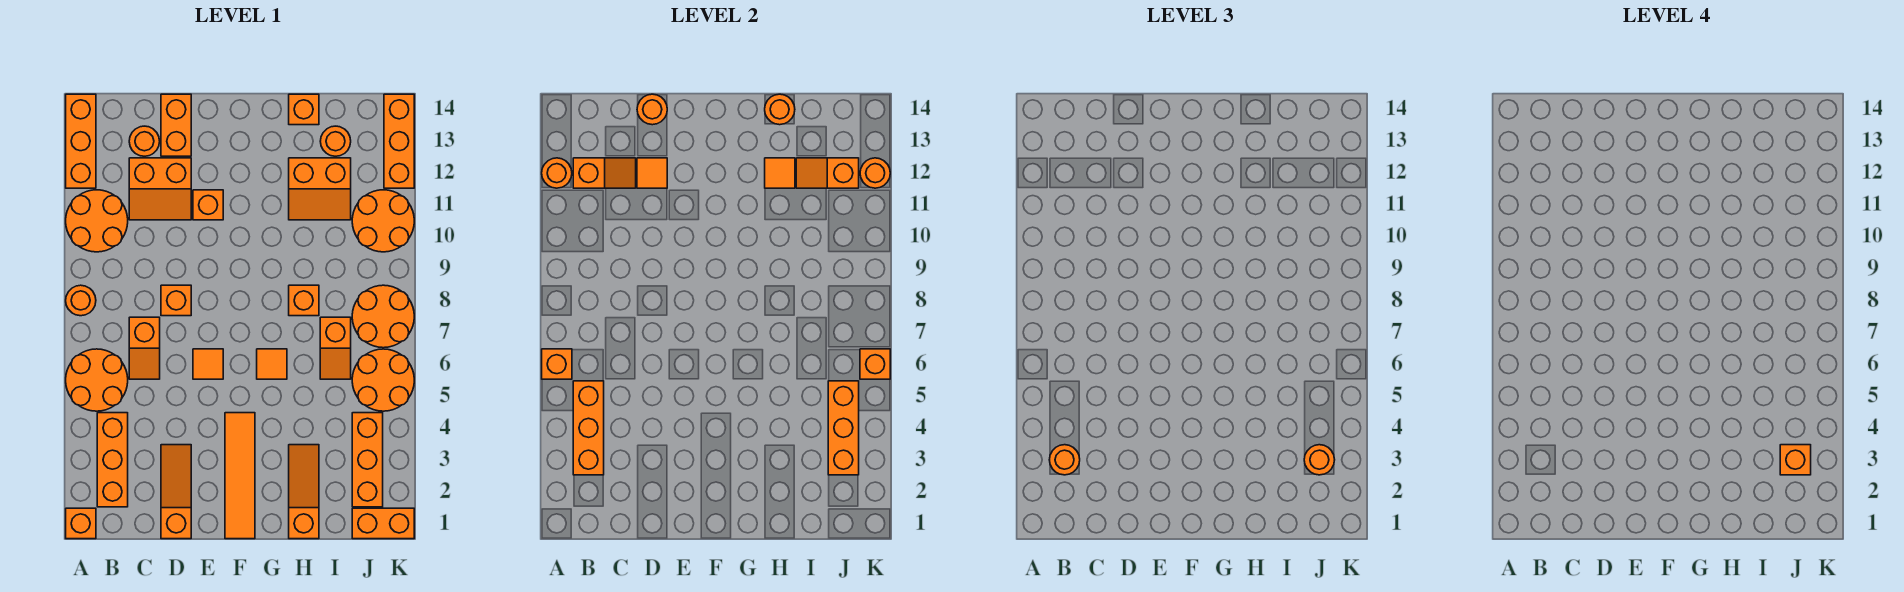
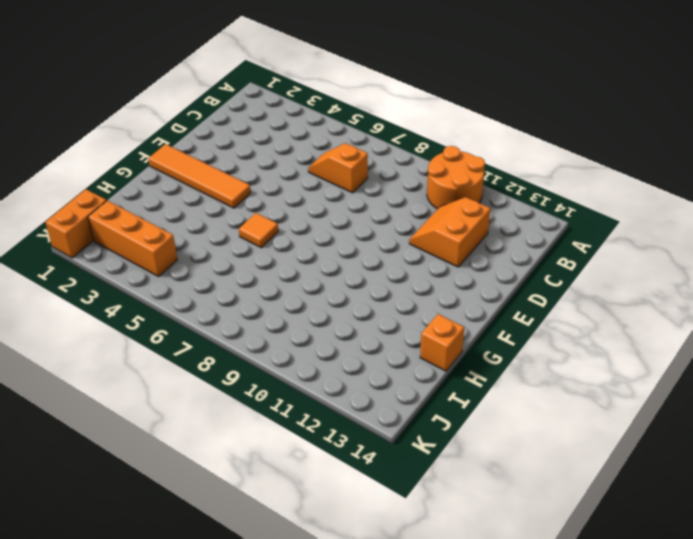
none -> orange 1x1 brick [66,508,96,539]
none -> orange 2x2 round brick [66,349,128,411]
none -> orange 1x1 round brick [66,285,96,316]
none -> orange 1x3 brick [66,94,96,188]

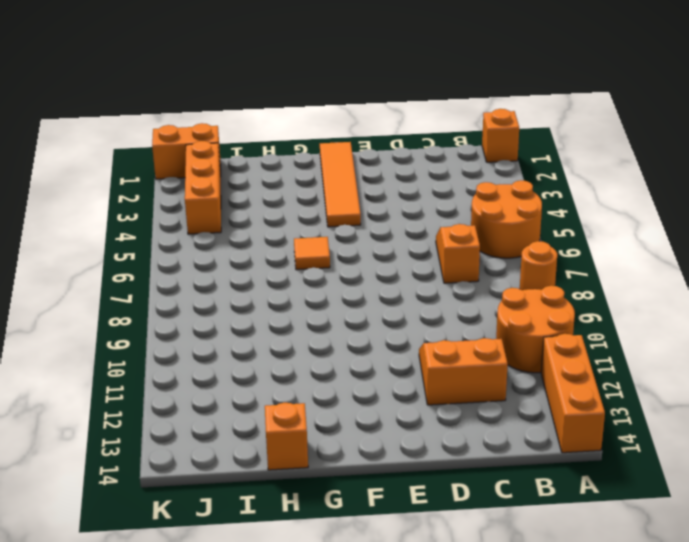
none -> orange 1x3 brick [97,413,128,507]
none -> orange 1x1 round brick [129,126,160,156]
none -> orange 1x3 slope [161,445,191,539]
none -> orange 1x1 brick [161,285,191,316]

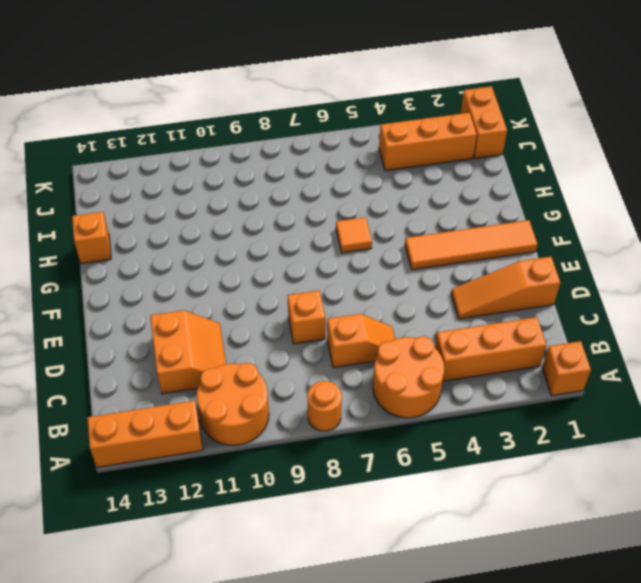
none -> orange 1x1 round brick [129,126,160,156]
none -> orange 1x2 brick [161,94,191,156]
none -> orange 1x1 tile [193,349,223,379]
none -> orange 1x1 brick [193,190,223,220]

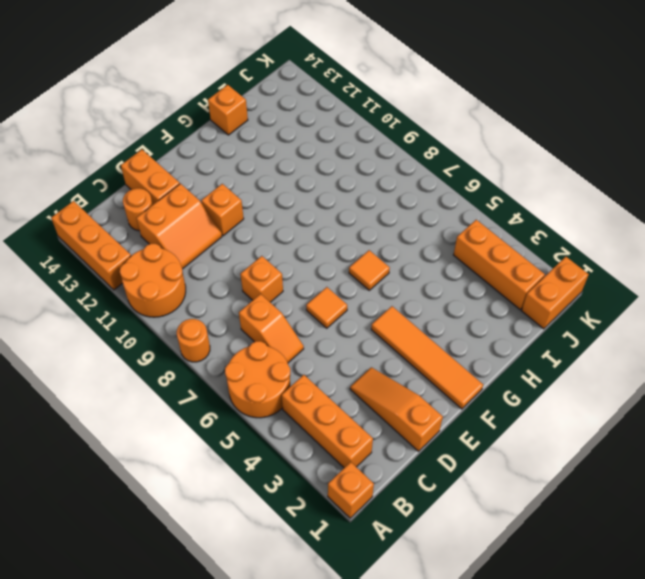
none -> orange 1x3 slope [289,445,319,539]
none -> orange 1x1 brick [289,285,319,316]
none -> orange 2x2 slope [289,158,351,220]
none -> orange 1x2 slope [320,317,351,379]

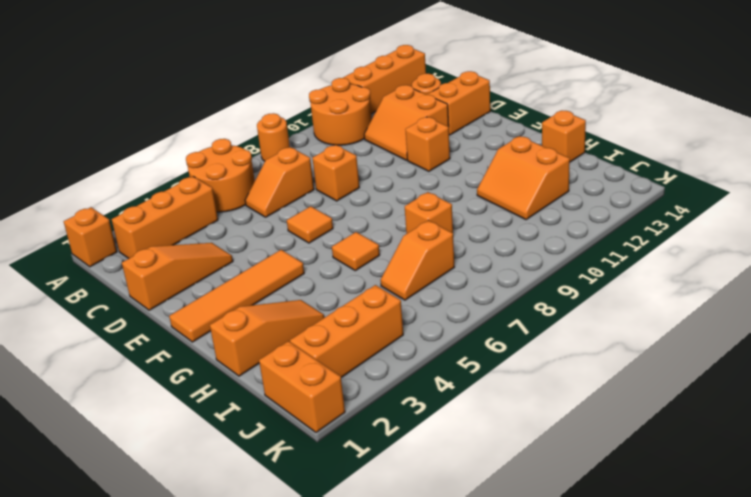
none -> orange 1x1 round brick [320,126,351,156]
none -> orange 2x2 round brick [352,349,414,411]
none -> orange 2x2 round brick [352,285,414,348]
none -> orange 2x2 round brick [352,190,414,252]

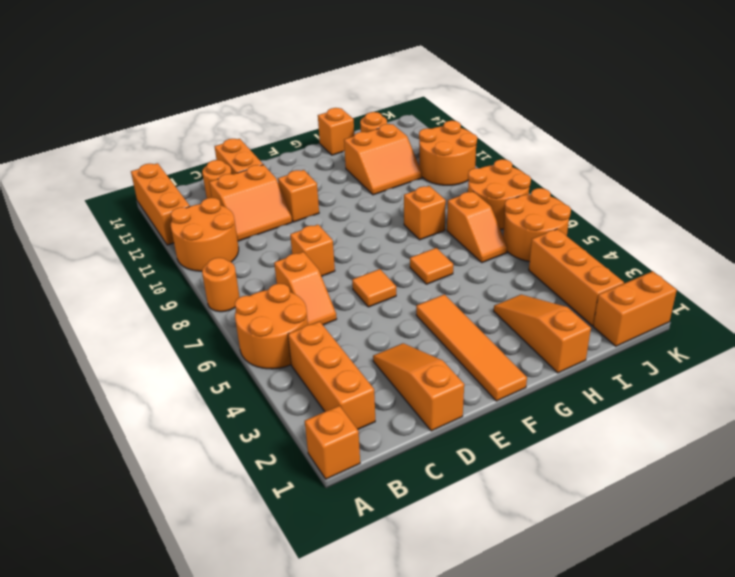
none -> orange 1x3 brick [384,94,414,188]
none -> orange 1x1 brick [542,349,572,379]
none -> orange 1x1 round brick [542,158,572,188]
none -> orange 1x3 brick [573,381,604,475]

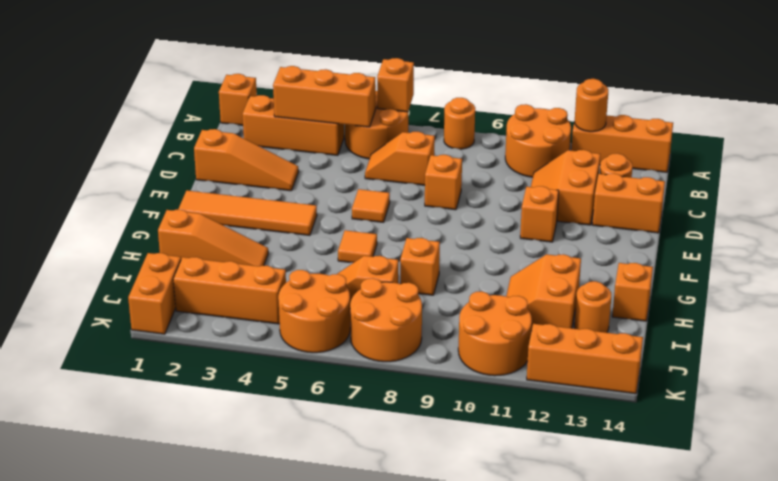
none -> orange 1x2 slope [573,158,636,188]
none -> orange 1x1 tile [637,158,667,188]
none -> orange 1x1 round brick [637,94,667,125]
none -> orange 1x1 tile [765,158,795,188]

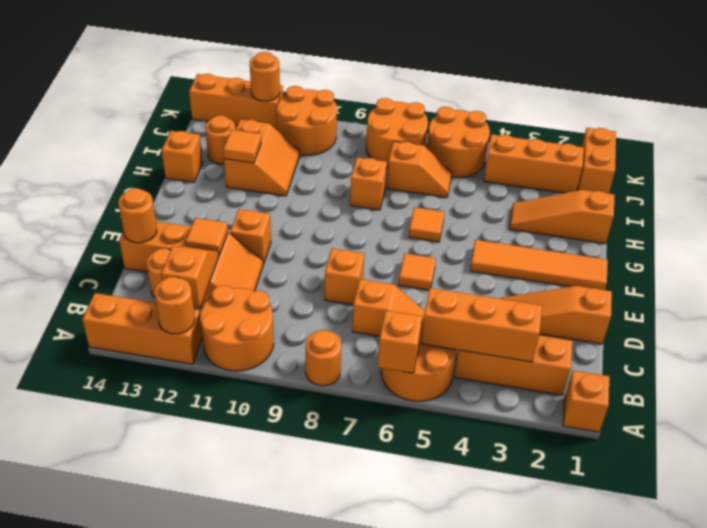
none -> orange 1x1 round brick [765,94,795,125]
none -> orange 1x2 slope [796,158,859,188]
none -> orange 1x3 brick [828,381,859,475]
none -> orange 1x1 brick [860,349,890,379]

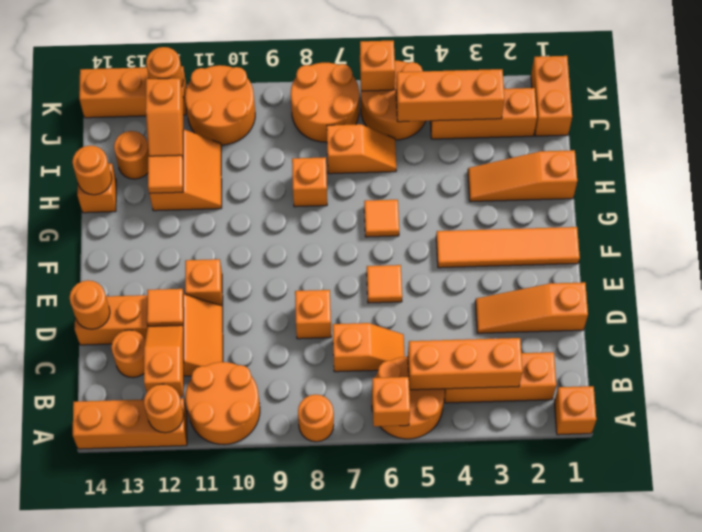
none -> orange 1x1 round brick [1049,445,1080,475]
none -> orange 1x1 round brick [1304,445,1335,475]
none -> orange 1x1 brick [1780,445,1811,475]

